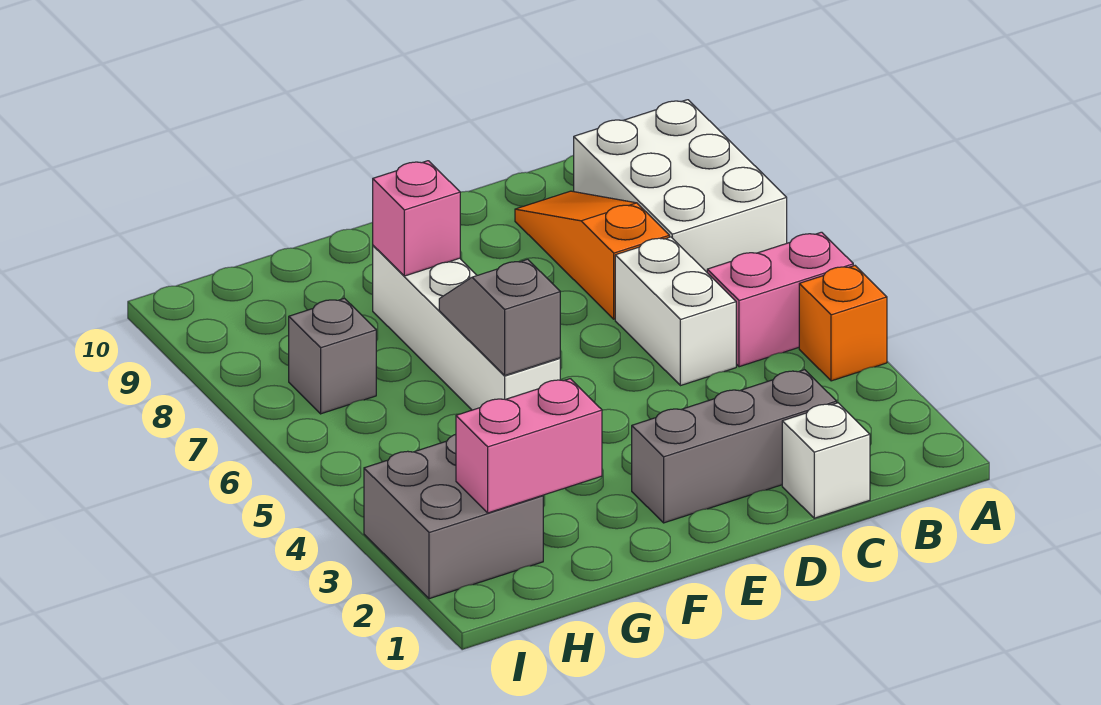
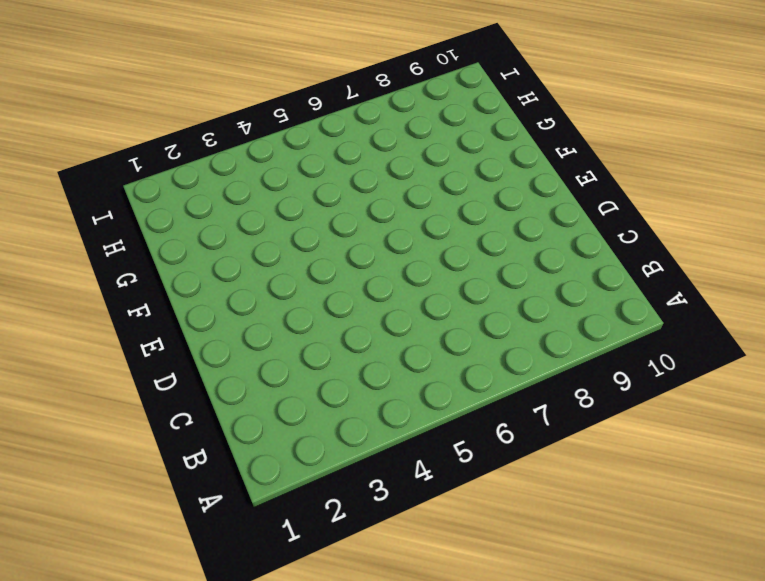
none -> orange 1x1 brick [799,266,887,381]
none -> pink 1x2 brick [707,232,853,367]
none -> white 2x3 brick [574,100,787,272]

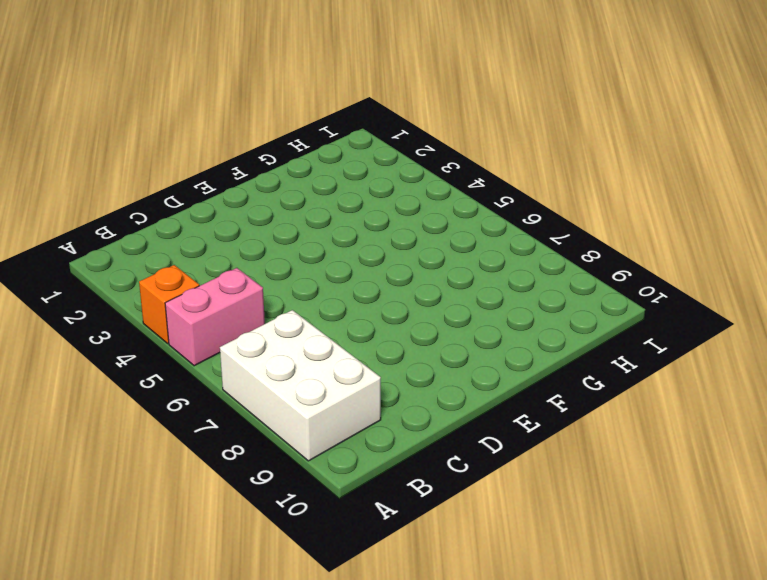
none -> white 1x1 brick [782,403,870,518]
none -> grey 1x3 brick [632,370,837,523]
none -> white 1x2 brick [615,237,736,386]

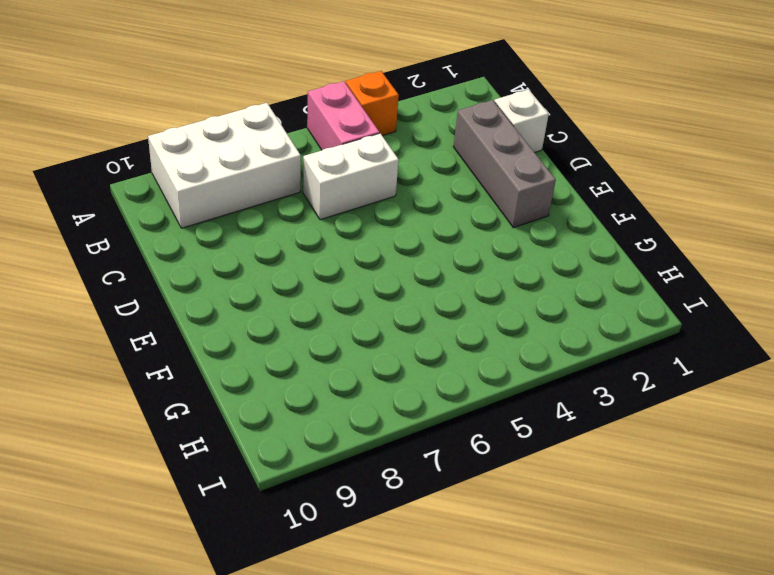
none -> orange 1x3 slope [515,191,669,319]
none -> white 1x4 brick [373,246,560,410]
none -> grey 2x2 brick [364,434,543,599]

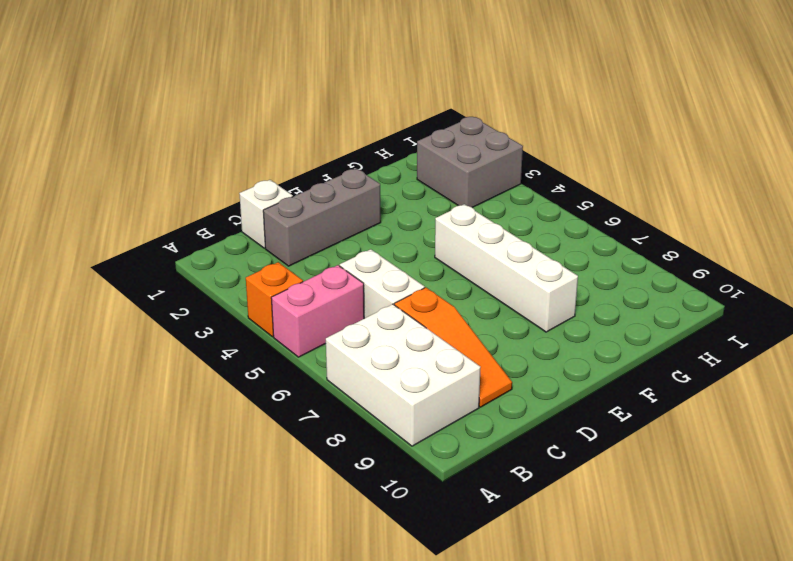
none -> grey 1x1 brick [289,298,376,414]
none -> grey 1x2 slope [439,259,560,375]
none -> pink 1x1 brick [373,161,460,276]

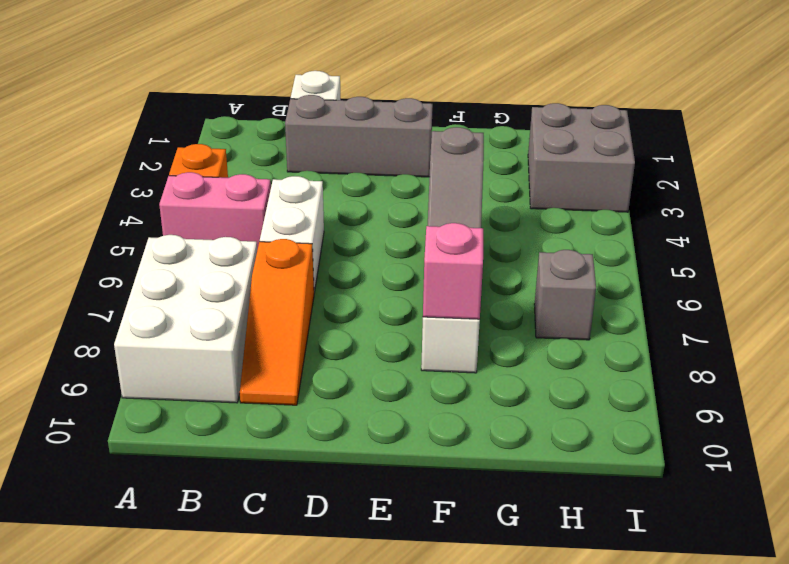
none -> pink 1x2 brick [456,379,602,513]

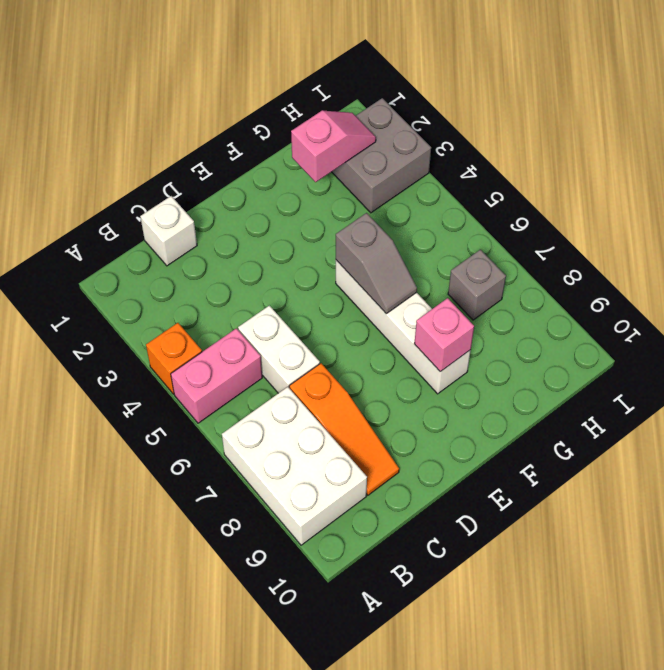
pink 1x2 slope [291,110,376,182] -> pink 1x2 brick [456,379,602,513]
none -> grey 1x3 brick [632,370,837,523]

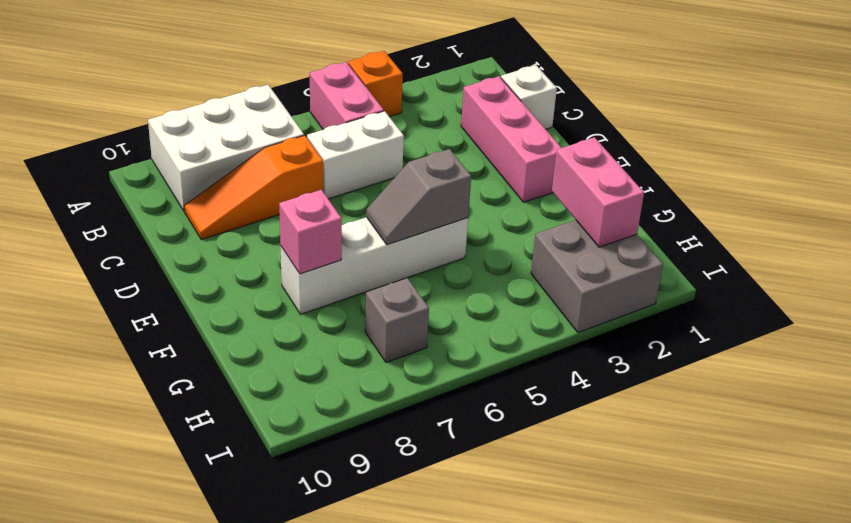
pink 1x3 brick [461,76,561,202] -> grey 1x3 brick [632,370,837,523]

